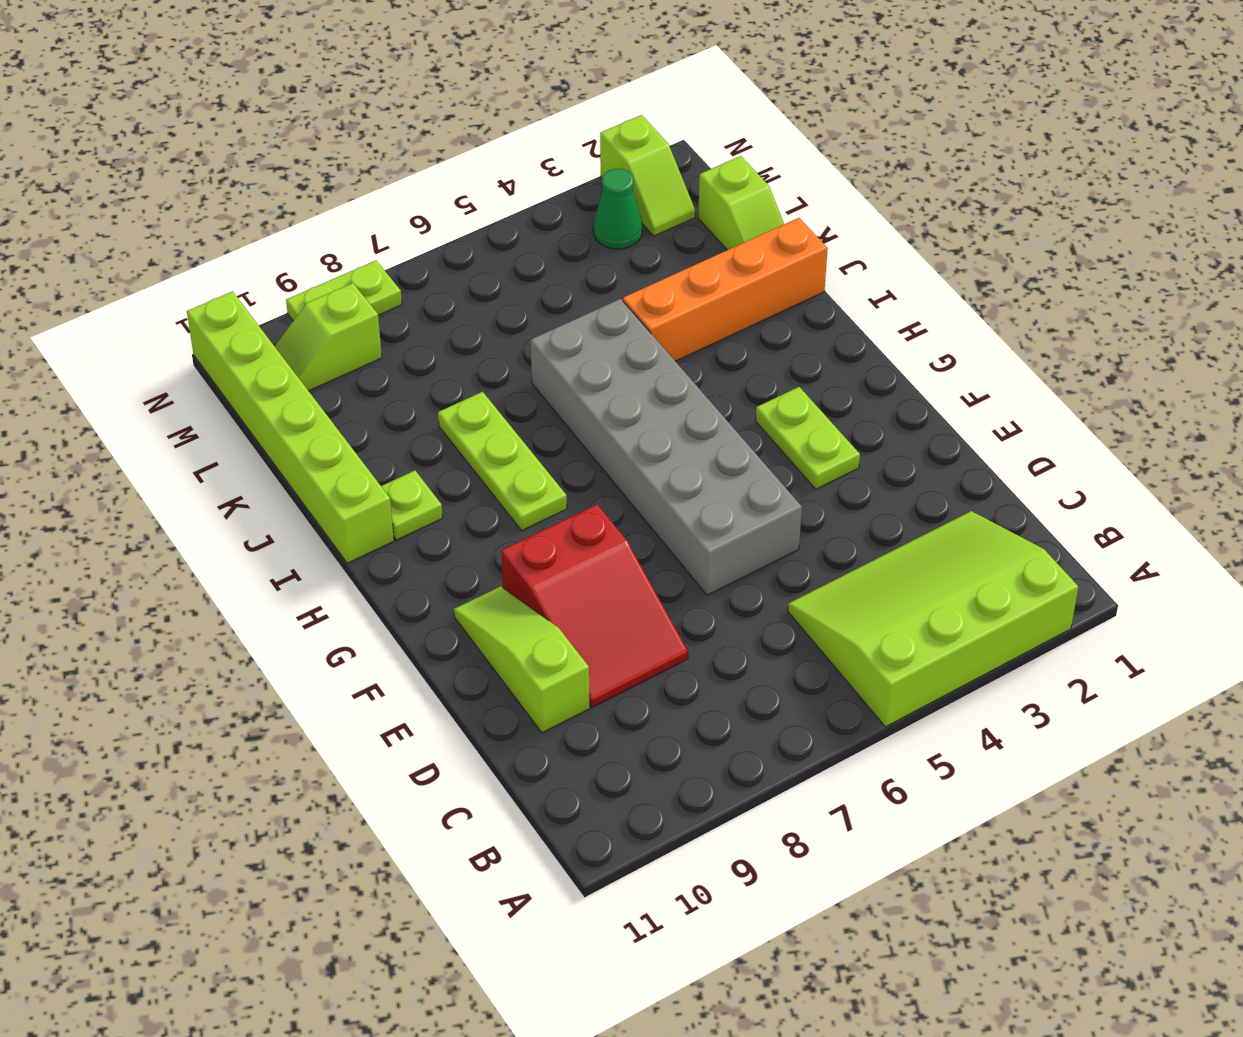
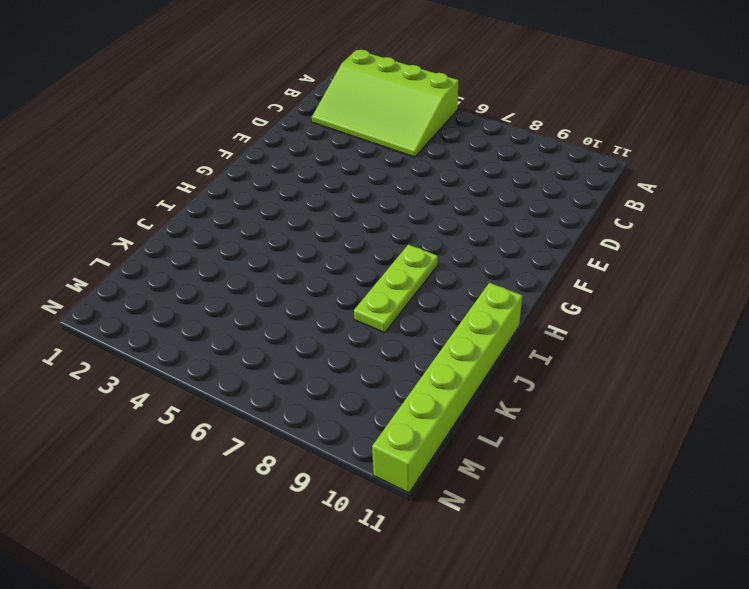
none -> red 2x3 slope [501,505,688,707]
none -> lime 1x3 slope [454,586,590,733]
none -> grey 2x6 brick [531,299,802,595]

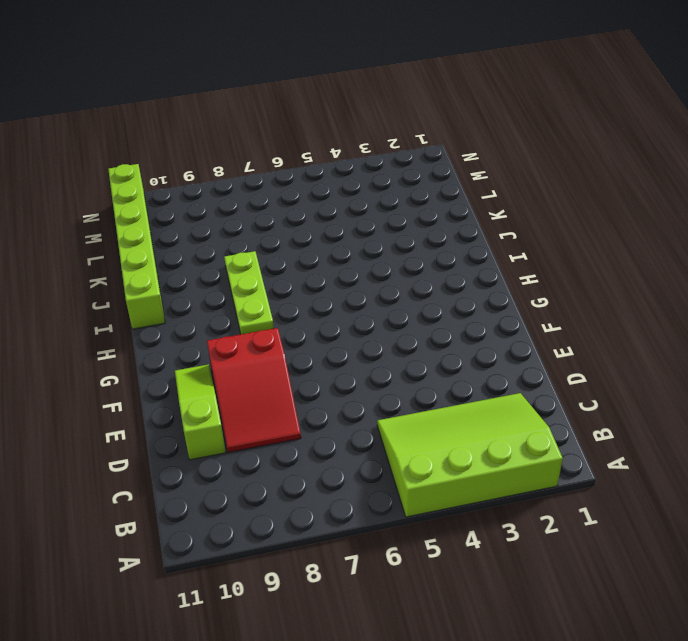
none -> grey 2x6 brick [531,299,802,595]
none -> lime 1x2 plate [756,387,860,489]
none -> lime 1x1 plate [381,471,443,540]

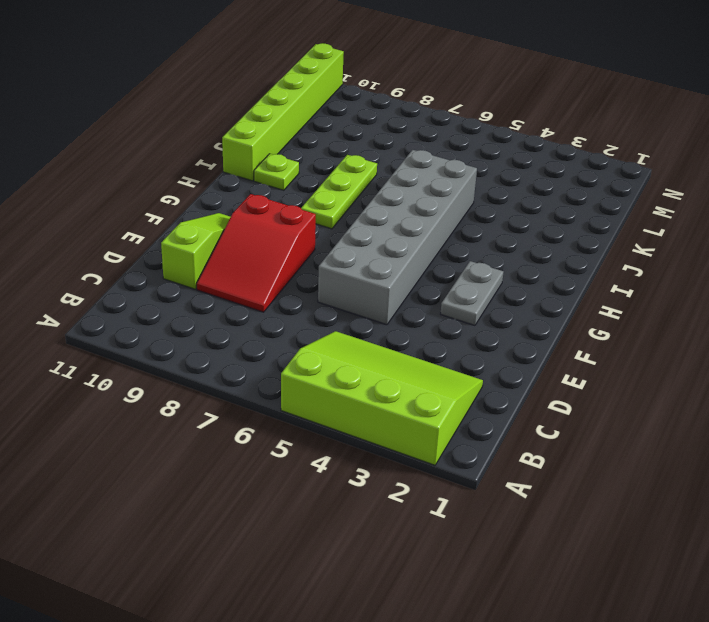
grey 1x2 plate [441,261,504,326] -> lime 1x2 plate [756,387,860,489]
none -> orange 1x4 brick [623,218,828,361]
none -> lime 1x2 slope [698,156,784,250]
none -> lime 1x2 slope [600,115,695,236]

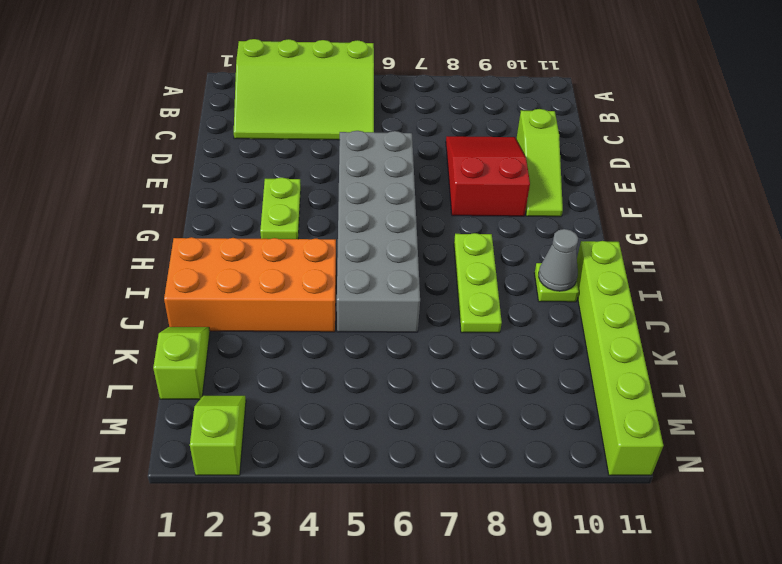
orange 2x4 brick [164,237,336,332] -> orange 1x4 brick [623,218,828,361]
grey 1x1 cone [539,229,578,291] -> none
none -> green 1x1 cone [593,169,642,249]
none -> lime 1x2 slope [275,283,382,391]
none -> lime 1x2 plate [286,261,402,321]

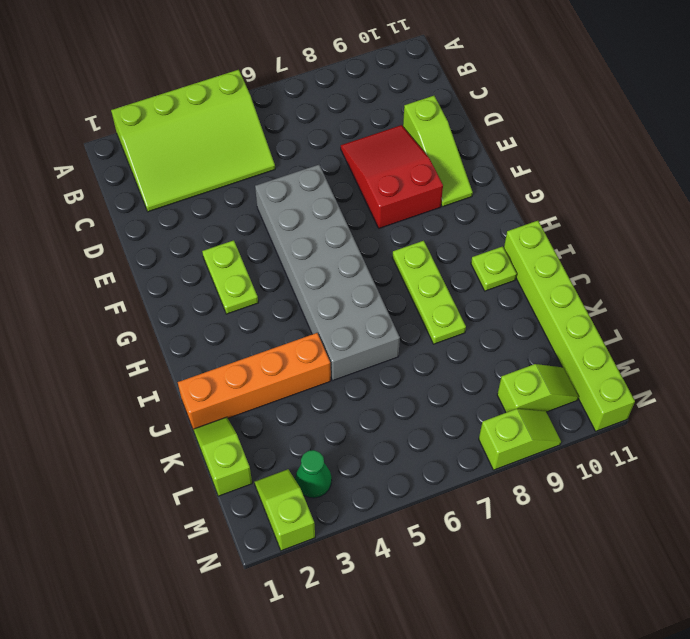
lime 1x2 slope [479,409,561,470] -> lime 1x2 plate [286,261,402,321]

